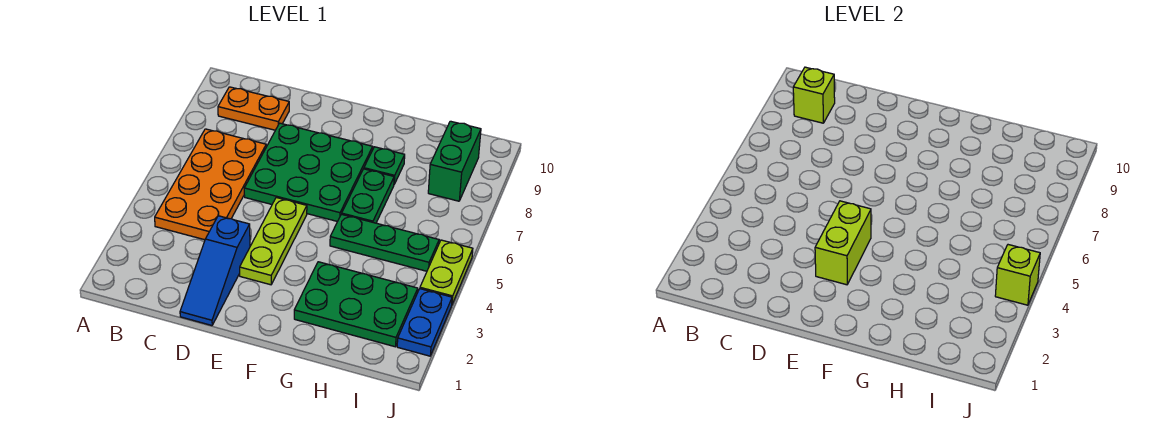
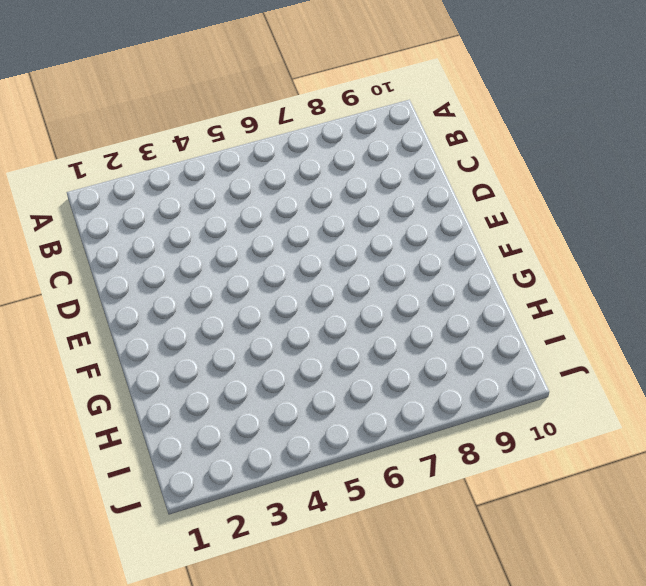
none -> orange 2x4 plate [155,129,266,240]
none -> orange 1x2 plate [218,87,289,130]
none -> blue 1x3 slope [180,216,250,325]

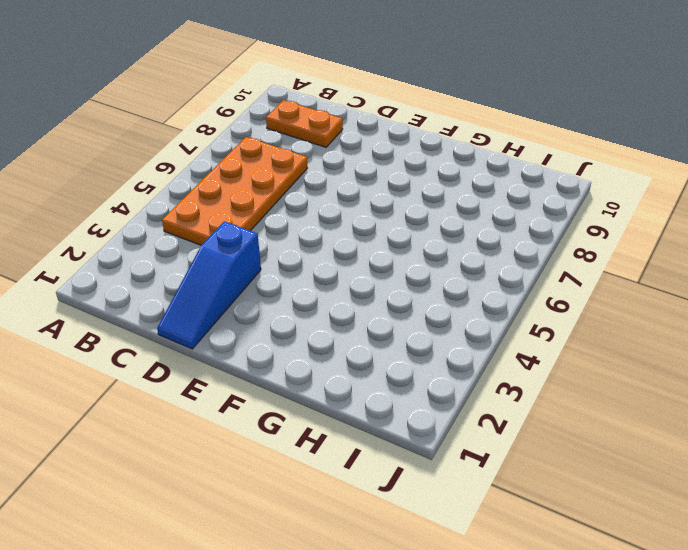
none -> green 3x3 plate [244,123,373,221]
none -> lime 1x3 plate [240,198,307,285]
none -> green 2x3 plate [294,262,418,347]

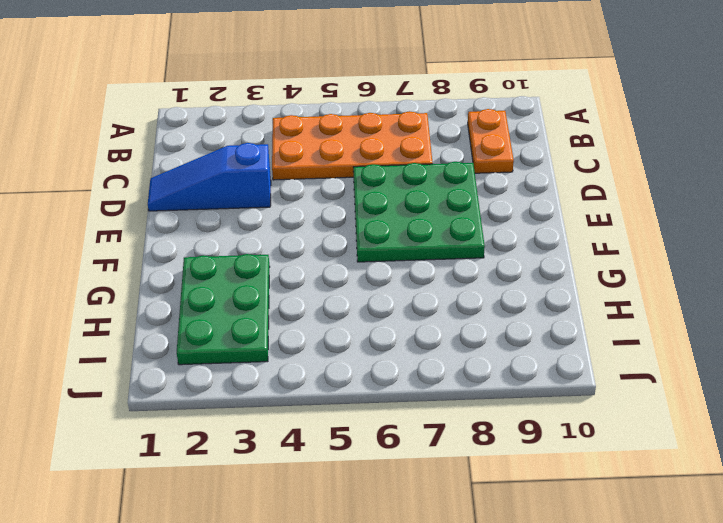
none -> lime 1x3 plate [240,198,307,285]
none -> green 1x3 plate [330,214,439,271]
none -> green 1x2 plate [342,169,394,223]

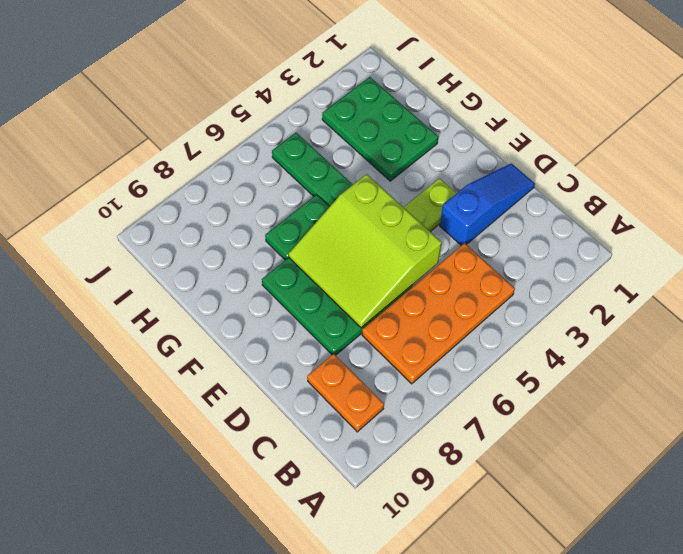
lime 3x3 slope [289,174,441,328] -> none
none -> green 1x1 plate [364,147,405,184]
none -> green 1x2 brick [428,121,481,201]
none -> blue 1x2 plate [397,289,452,356]

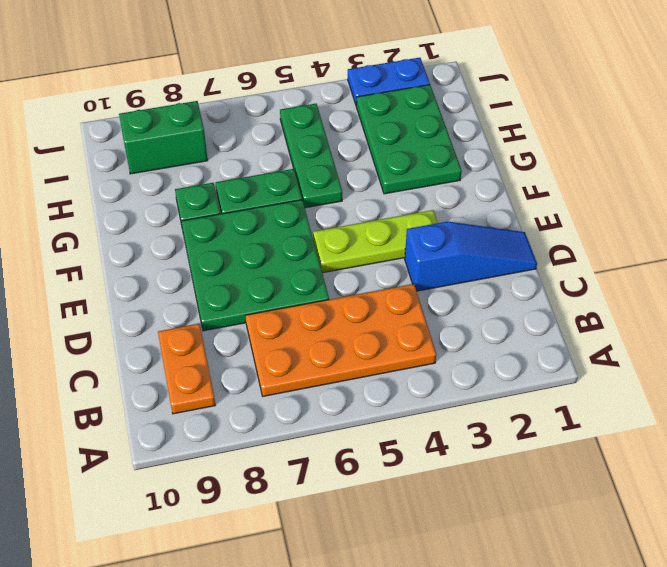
none -> lime 1x2 plate [420,240,473,304]
none -> lime 1x1 brick [793,67,835,123]
none -> lime 1x2 brick [815,201,871,285]

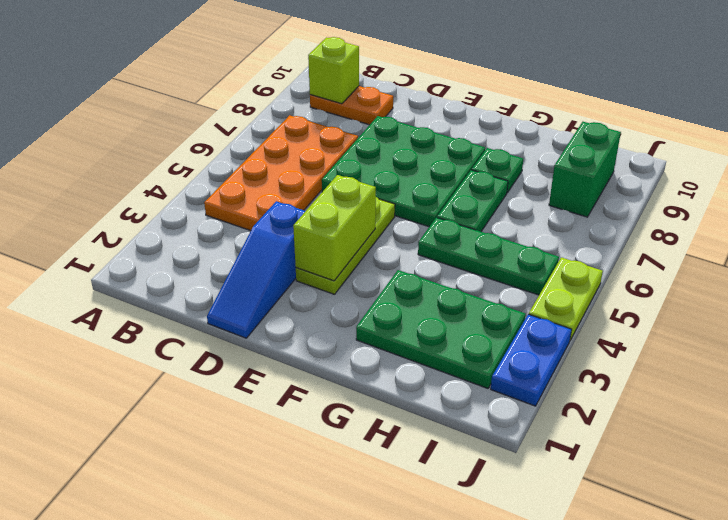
none -> lime 1x1 brick [995,245,1040,305]

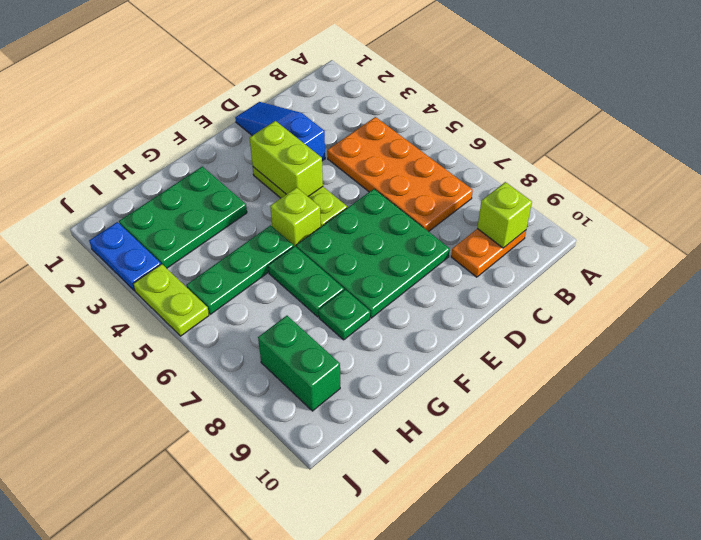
lime 1x1 brick [270,187,321,247] -> lime 1x1 brick moved to [995,245,1040,305]

